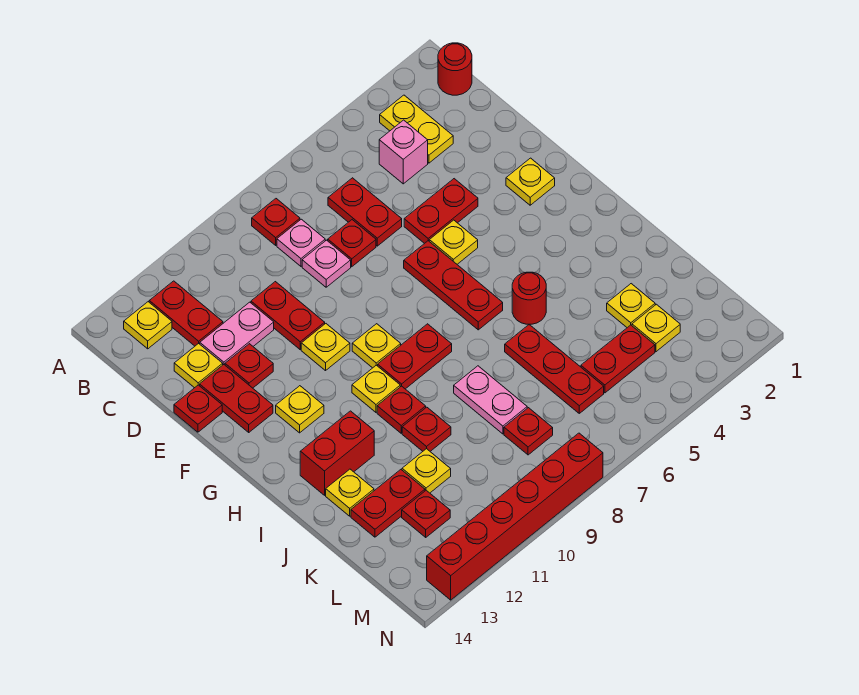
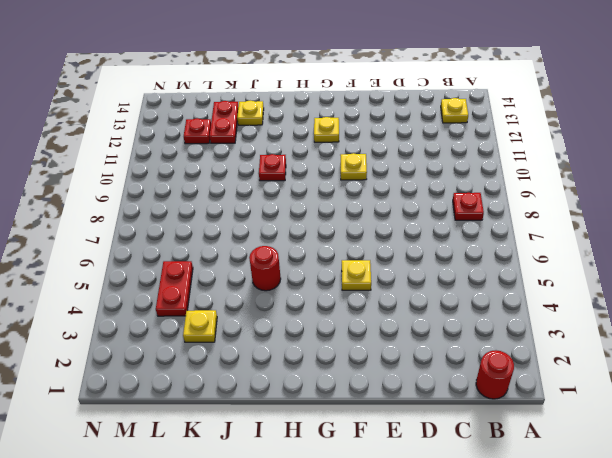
none -> yellow 1x2 plate [380,95,453,163]
none -> red 1x2 plate [149,281,223,346]
none -> pink 1x1 brick [379,120,428,184]
none -> red 1x2 plate [328,178,402,246]

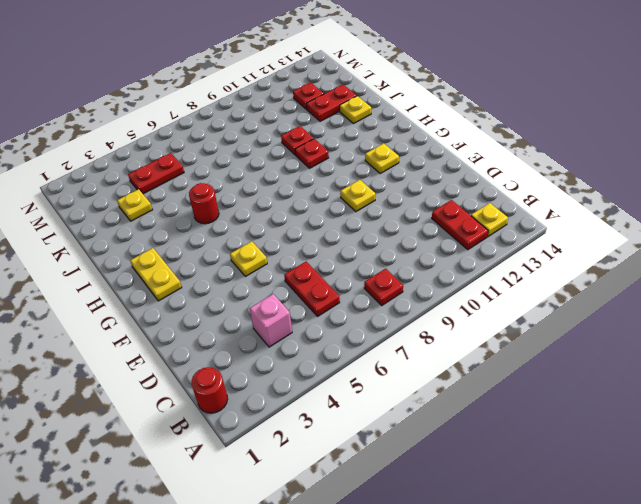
yellow 1x2 plate [130,248,182,301] -> yellow 1x2 plate moved to [380,95,453,163]
none -> pink 1x1 plate [277,219,325,266]
none -> red 1x1 plate [328,220,376,267]
none -> pink 1x1 plate [302,240,351,287]
none -> red 1x2 plate [251,282,325,349]

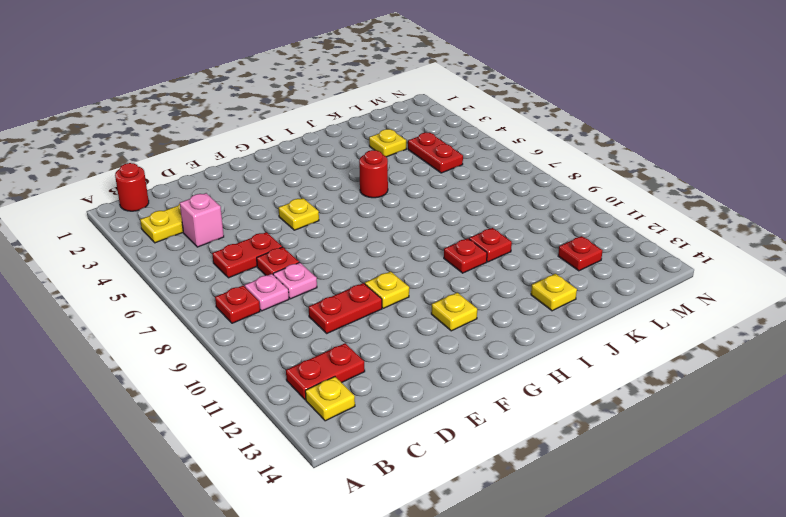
none -> pink 1x2 plate [200,302,274,365]
none -> yellow 1x1 plate [174,343,223,388]
none -> red 1x2 plate [404,179,478,244]
none -> red 1x1 plate [225,344,273,388]

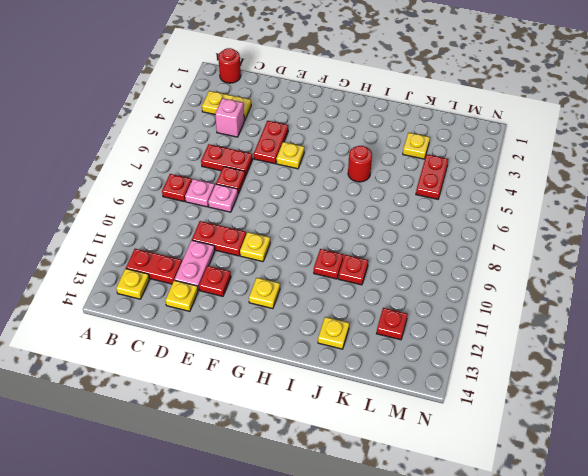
none -> red 1x2 plate [200,365,273,432]
none -> red 1x1 plate [174,385,222,432]
none -> yellow 1x1 plate [506,158,555,205]
none -> red 1x3 plate [404,241,503,330]

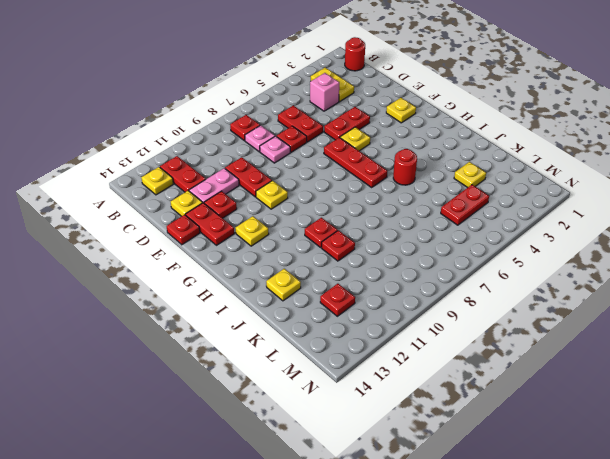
none -> yellow 1x1 plate [352,324,401,368]
none -> red 1x2 plate [378,324,452,389]
none -> yellow 1x1 plate [352,365,400,412]
none -> red 1x2 brick [300,411,374,495]

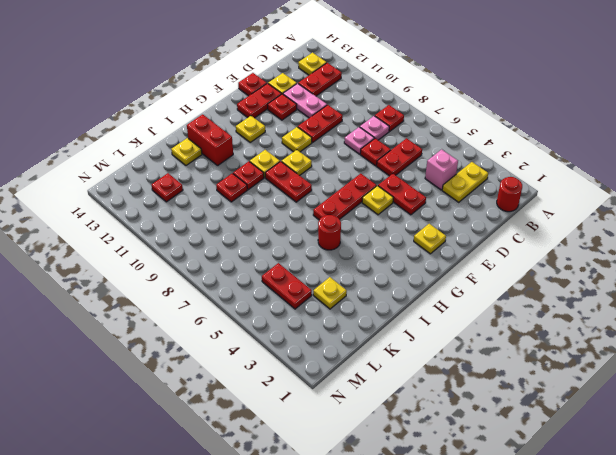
none -> red 1x3 plate [505,325,604,413]
none -> pink 1x2 plate [454,366,527,434]
none -> yellow 1x1 plate [402,449,451,493]
none -> red 1x2 plate [351,470,425,537]

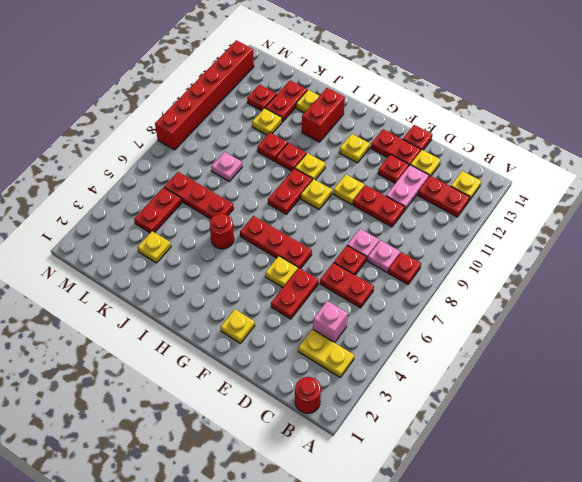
pink 1x1 plate [211,152,242,181] -> pink 1x2 plate [454,366,527,434]
none -> yellow 1x1 plate [632,304,680,352]
none -> red 1x1 plate [504,408,553,455]

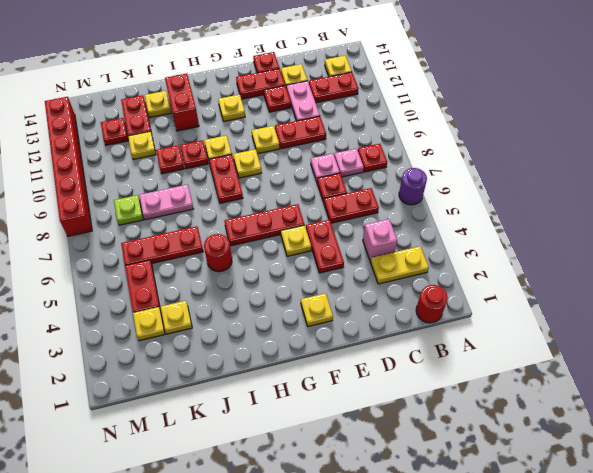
purple 1x1 round brick [399,168,427,205] -> none
lime 1x1 plate [114,195,143,225] -> red 1x1 plate [504,408,553,455]

